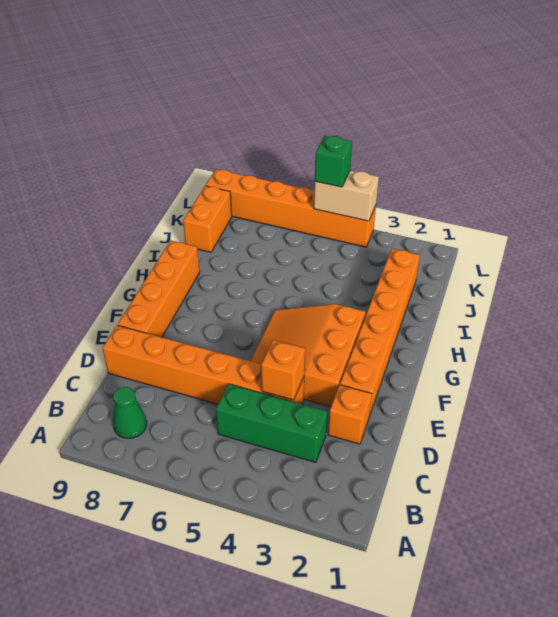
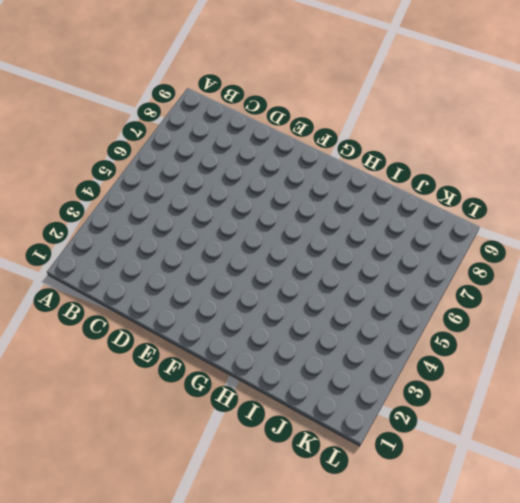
none -> green 1x1 cone [113,387,147,438]
none -> green 1x3 brick [216,384,327,462]
none -> orange 1x1 brick [328,385,372,444]

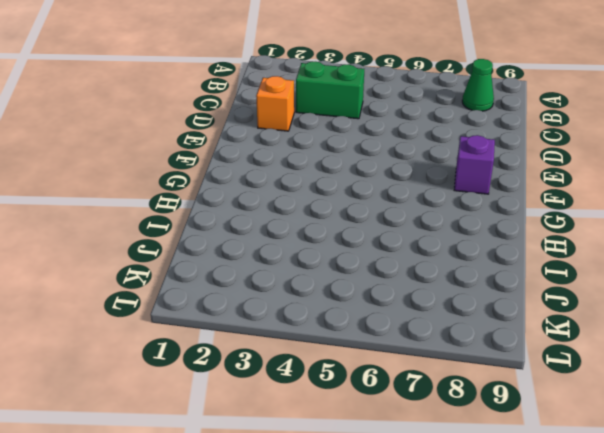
green 1x2 brick [296,62,364,119] -> green 1x3 brick [216,384,327,462]
purple 1x1 brick [454,135,495,194] -> none
none -> orange 1x6 brick [103,325,304,404]
none -> orange 1x6 brick [340,249,420,416]
none -> orange 3x3 slope [251,304,366,407]

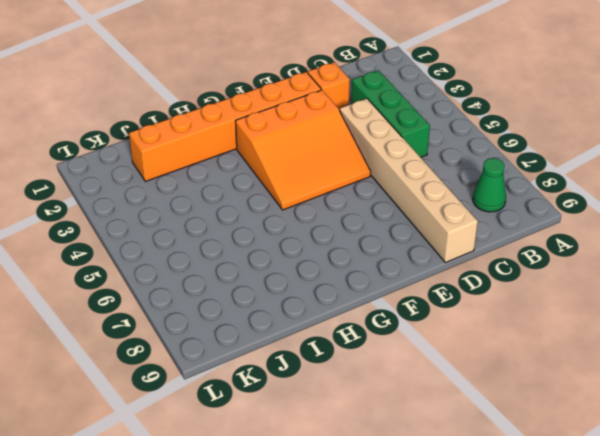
tan 1x6 brick [340,99,478,263] -> orange 1x6 brick [103,325,304,404]
none -> orange 1x4 brick [118,241,199,337]
none -> orange 1x2 brick [183,186,232,252]
none -> orange 1x6 brick [206,169,376,247]

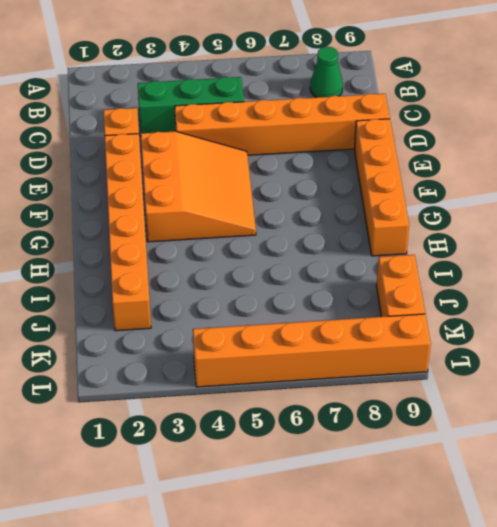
none -> orange 1x1 brick [261,340,305,400]
none -> tan 1x2 brick [314,171,379,221]
none -> green 1x1 brick [315,136,352,187]

